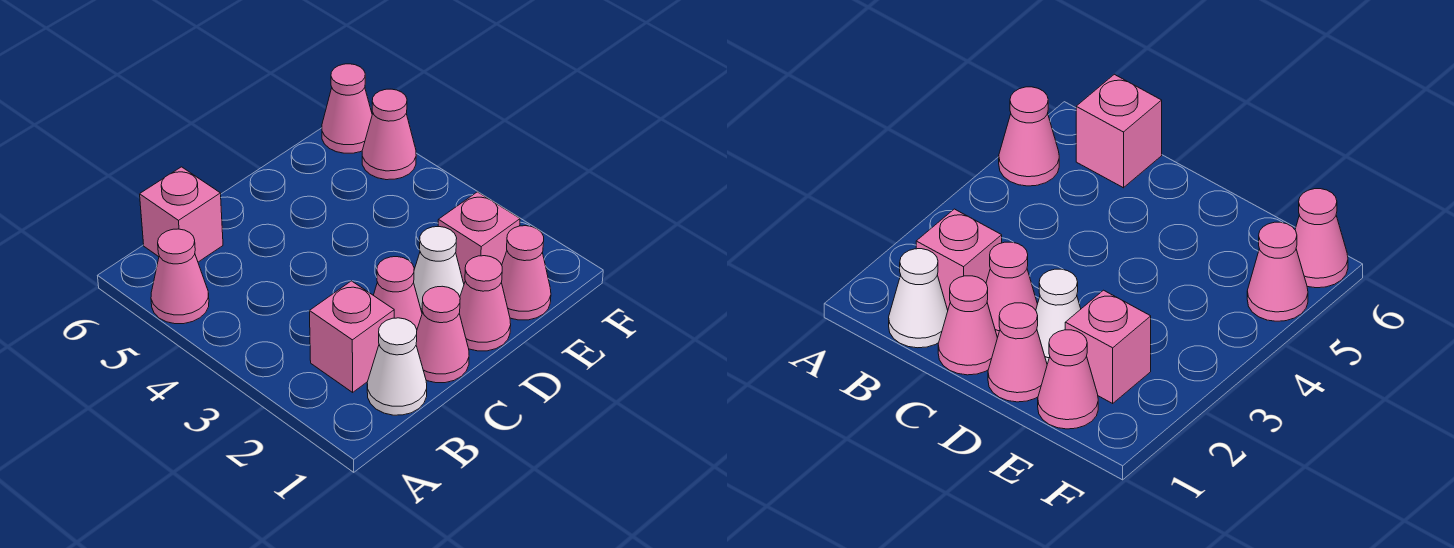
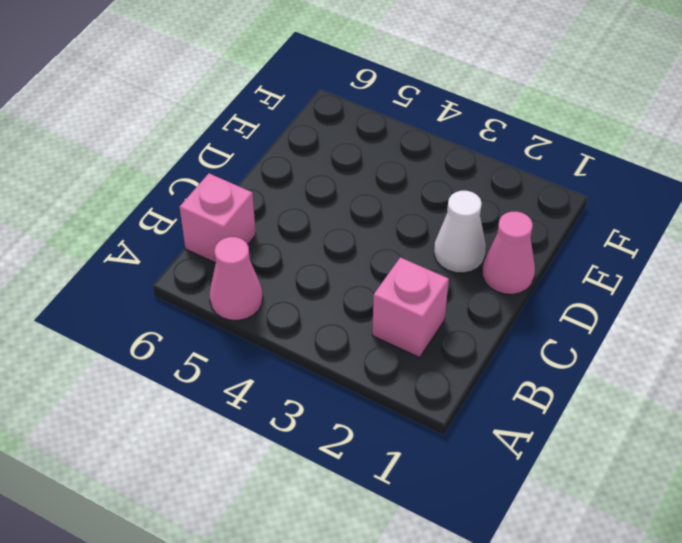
none -> white 1x1 cone [367,318,427,415]
none -> pink 1x1 cone [416,286,469,383]
none -> pink 1x1 cone [373,257,422,329]

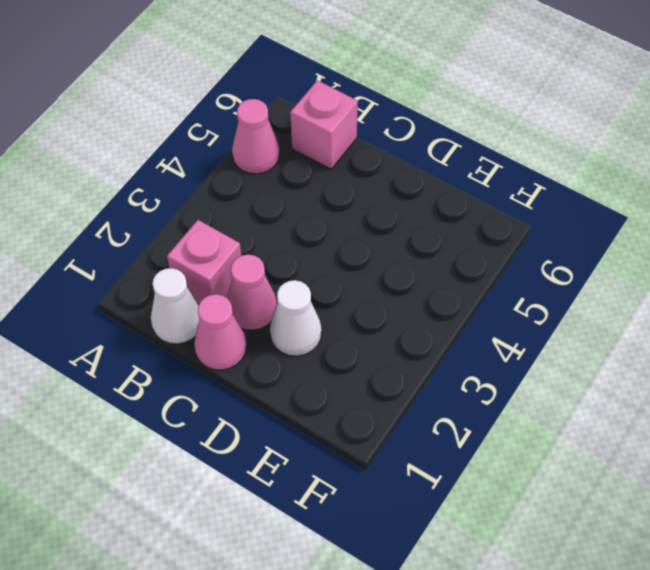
none -> pink 1x1 cone [459,256,511,351]
none -> pink 1x1 cone [501,226,551,320]
none -> pink 1x1 brick [438,192,520,283]

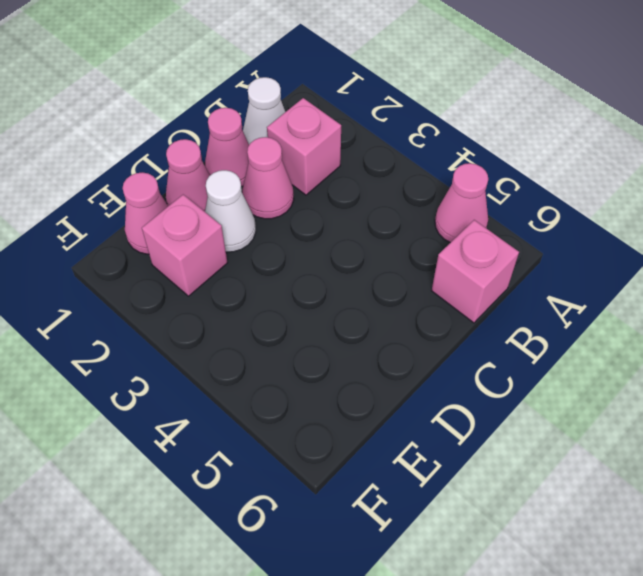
none -> pink 1x1 cone [362,89,416,180]
none -> pink 1x1 cone [322,64,372,153]

